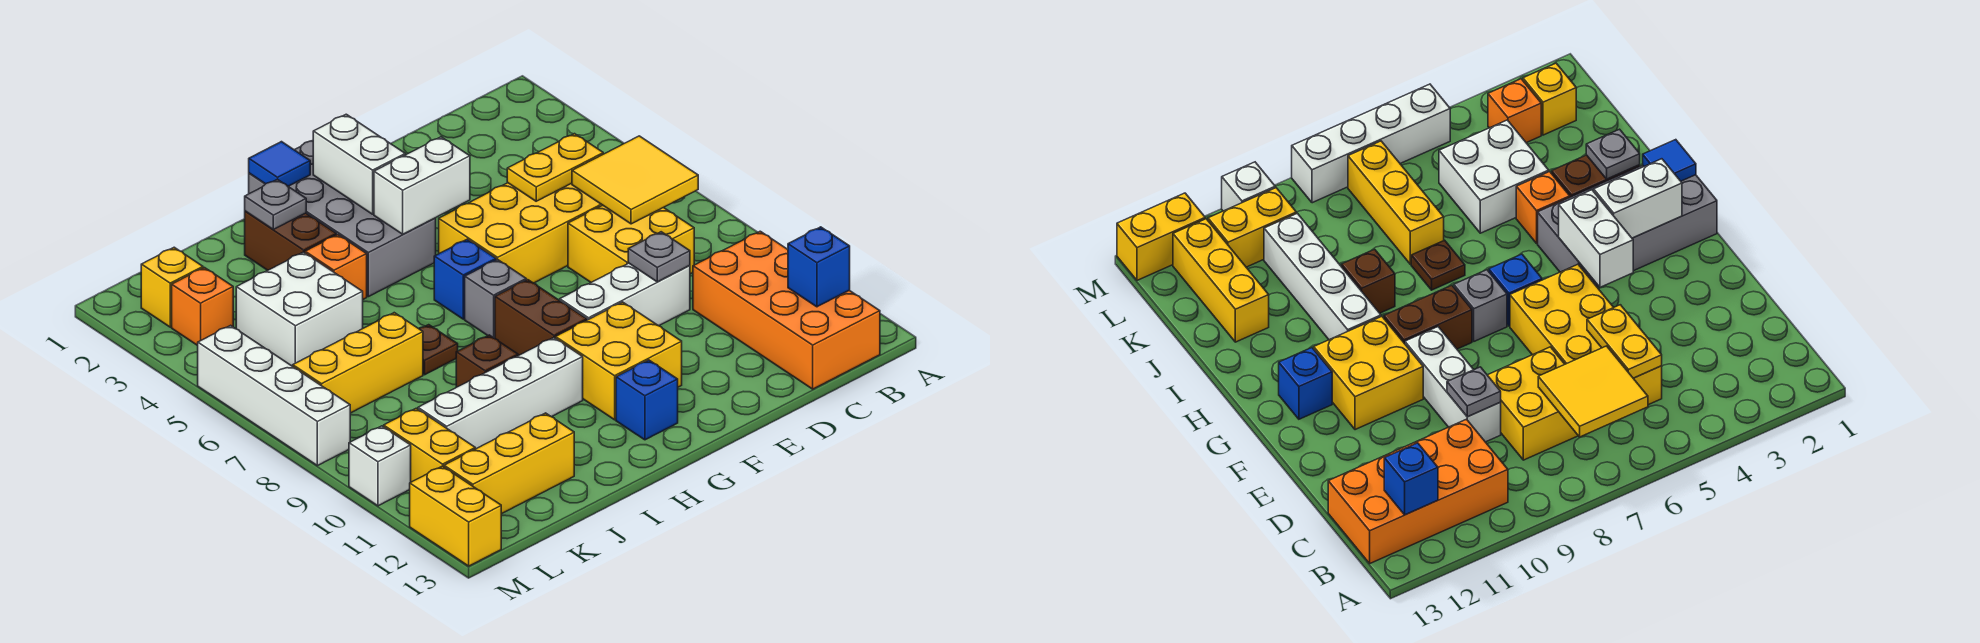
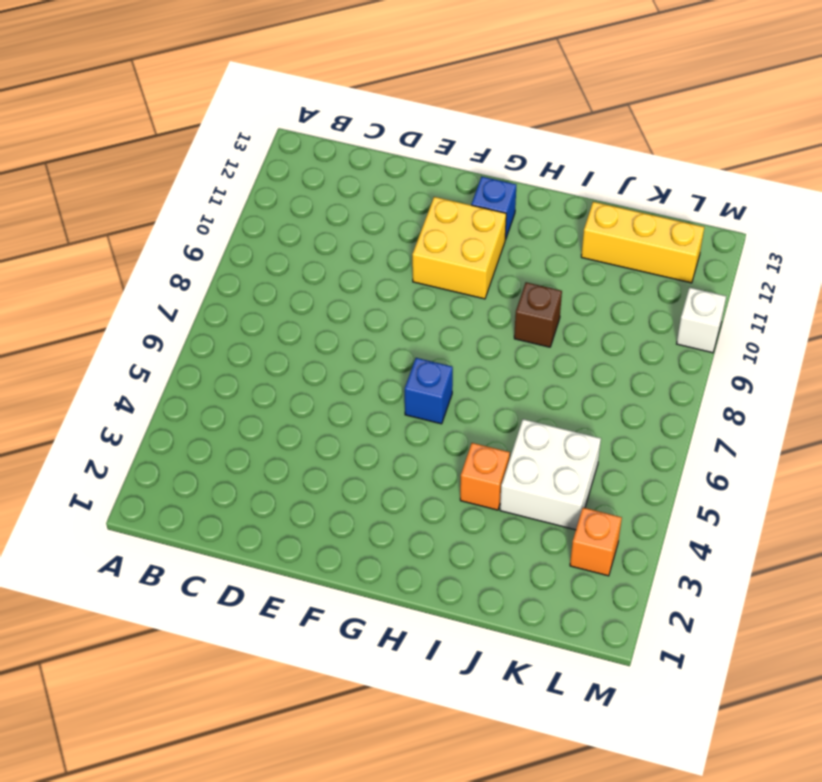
none -> orange 2x4 brick [693,231,880,389]
none -> yellow 2x4 brick [439,183,602,283]
none -> yellow 2x2 brick [568,205,694,282]
none -> white 1x3 brick [560,263,690,326]

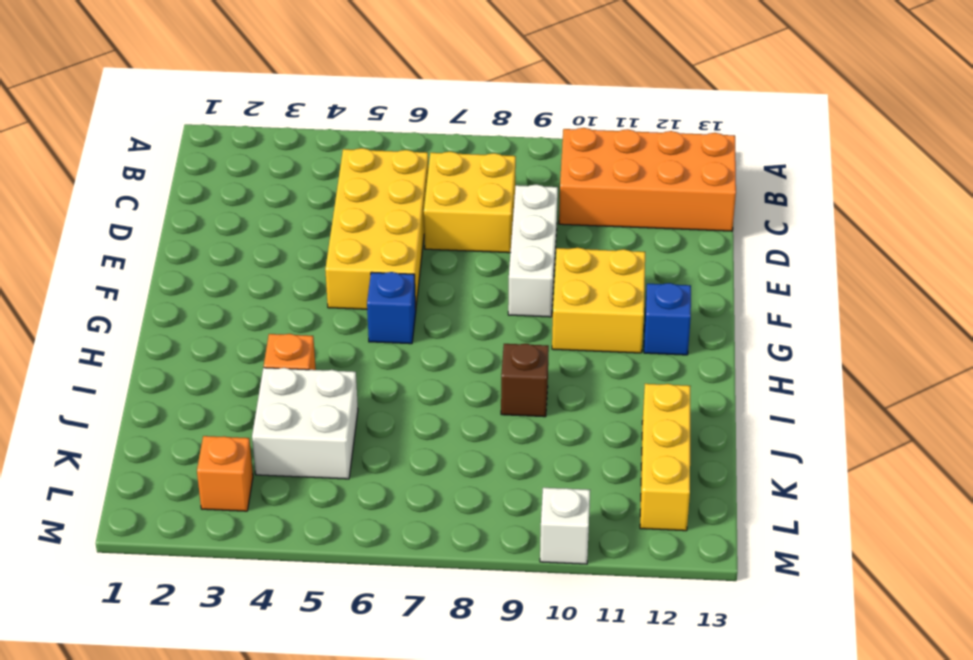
none -> grey 2x4 brick [249,140,436,297]
none -> grey 1x1 brick [465,259,526,339]
none -> brown 1x2 brick [495,280,587,356]
none -> white 1x4 brick [418,338,583,449]

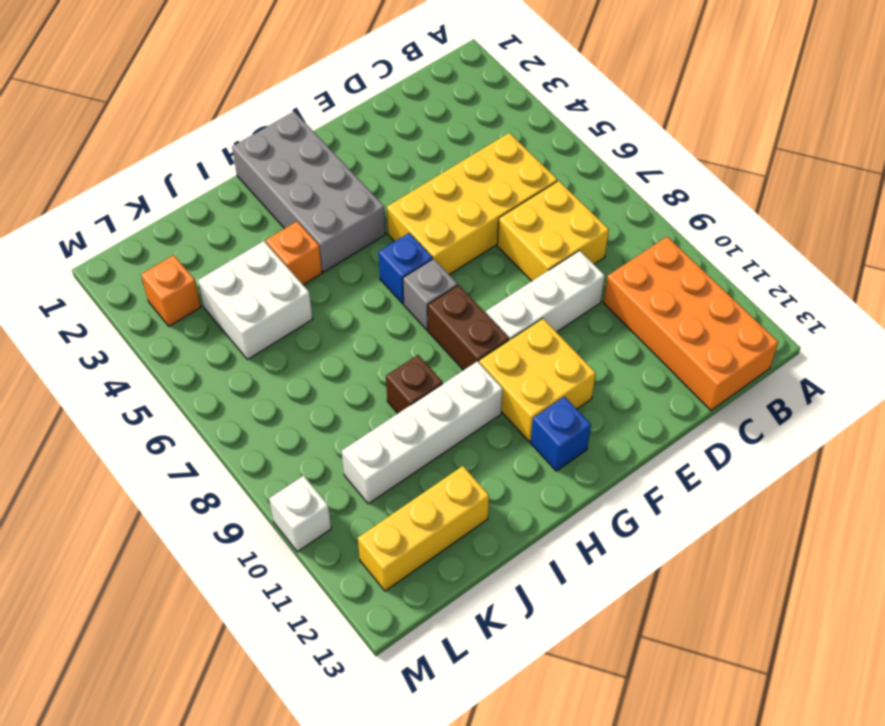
none -> brown 1x2 brick [245,211,336,270]
none -> brown 1x1 plate [419,325,458,375]
none -> yellow 1x3 brick [293,313,423,413]
none -> yellow 1x1 brick [141,247,203,327]

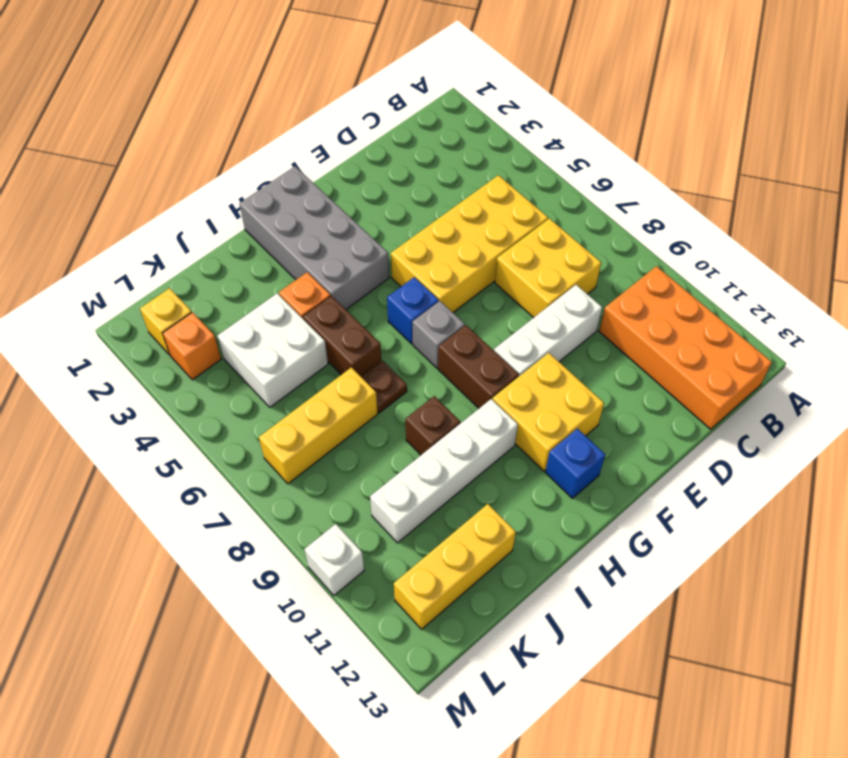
brown 1x2 brick [303,296,381,376] -> brown 1x2 brick moved to [245,211,336,270]
none -> yellow 1x2 brick [384,408,475,482]
none -> white 1x4 brick [198,325,350,466]
none -> yellow 1x2 brick [410,466,501,566]
none -> yellow 2x2 tile [572,136,698,224]

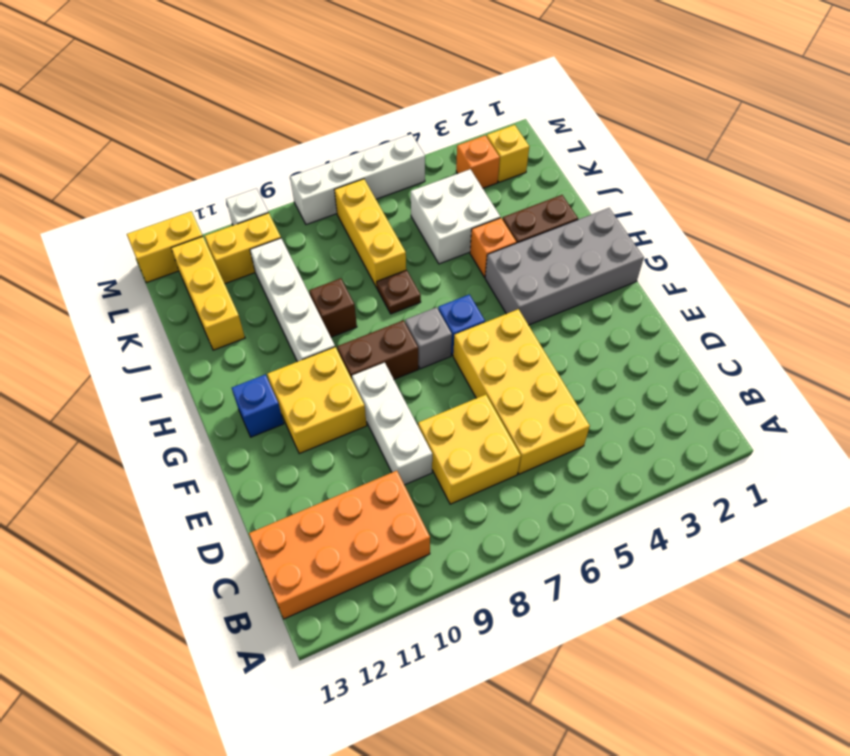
none -> yellow 2x2 tile [572,136,698,224]
none -> blue 1x1 brick [788,227,850,307]
none -> yellow 1x2 plate [507,134,603,201]
none -> grey 1x1 plate [628,232,690,282]

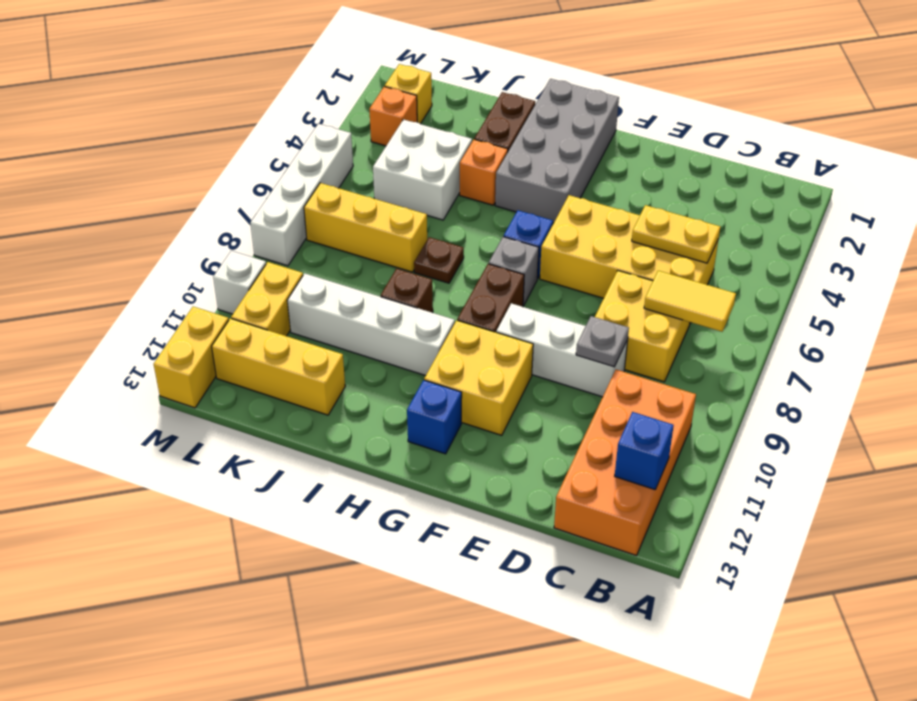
yellow 1x2 tile [644,271,736,332] -> yellow 2x2 tile [572,136,698,224]
none -> white 1x2 brick [374,137,470,234]
none -> white 1x2 brick [313,114,405,214]
none -> blue 1x1 tile [249,142,310,186]
none -> grey 1x1 plate [245,179,306,230]

